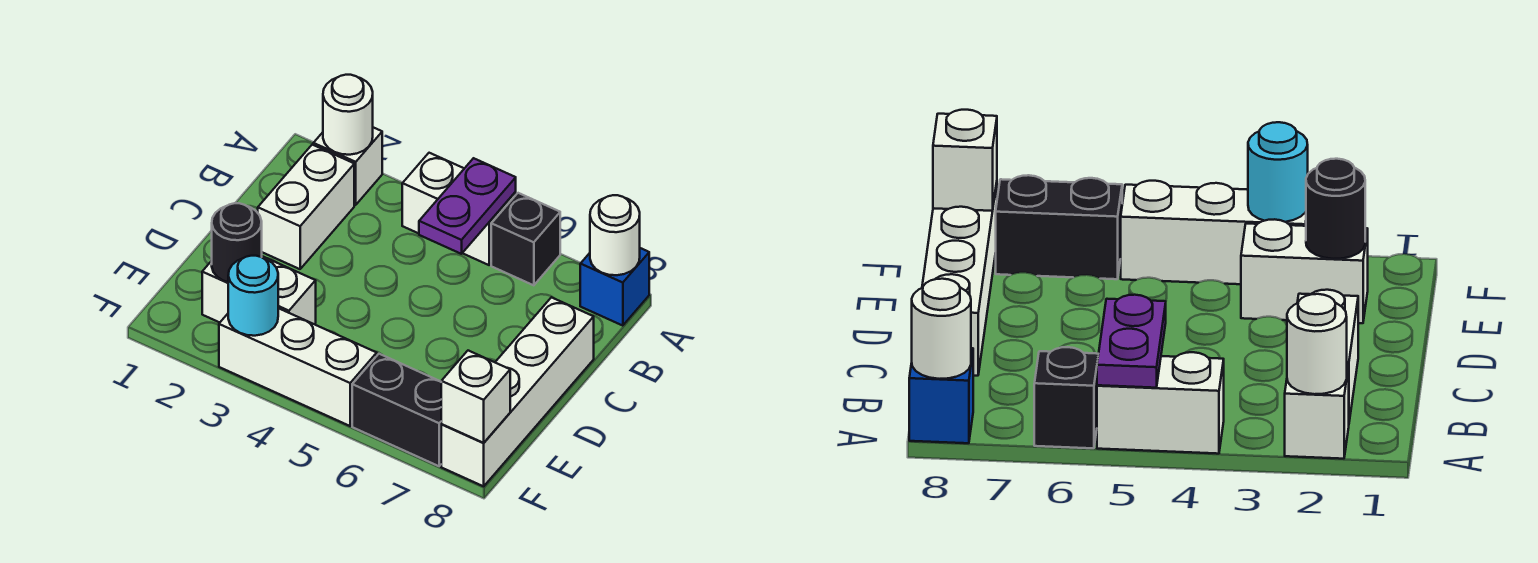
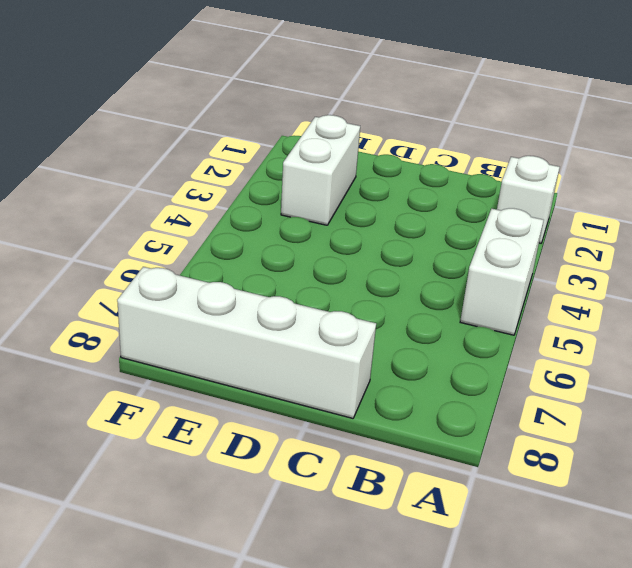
none -> black 1x1 brick [491,193,560,285]
none -> blue 1x1 brick [580,248,649,326]
none -> white 1x2 brick [258,145,354,269]

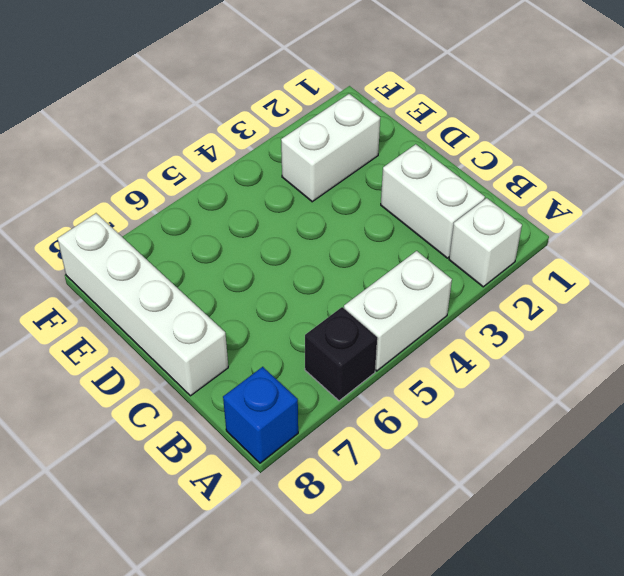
none -> white 1x3 brick [219,308,377,426]
none -> black 1x2 brick [352,354,442,466]
none -> white 1x1 round brick [323,75,373,155]

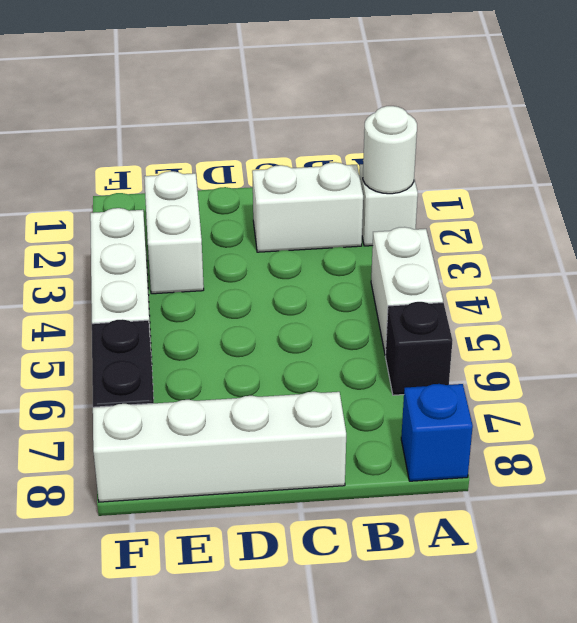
none -> purple 1x2 plate [419,158,516,254]
none -> white 1x1 round brick [590,195,640,275]
none -> black 1x1 round brick [212,203,262,282]

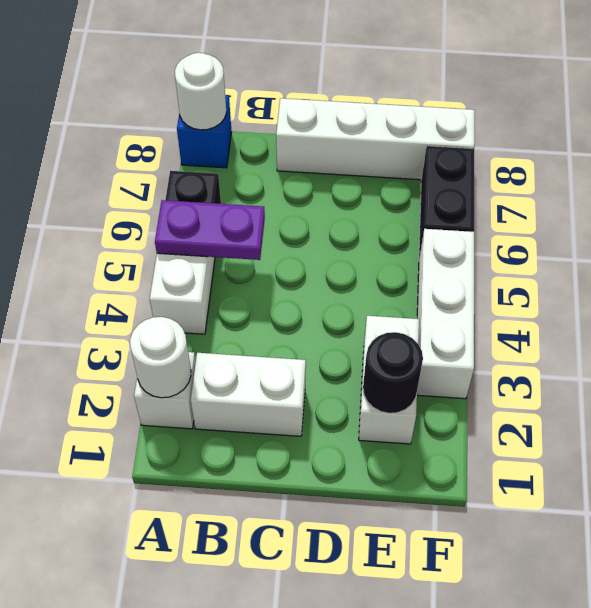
none -> cyan 1x1 round brick [228,256,278,336]
none -> white 1x1 brick [441,351,510,443]

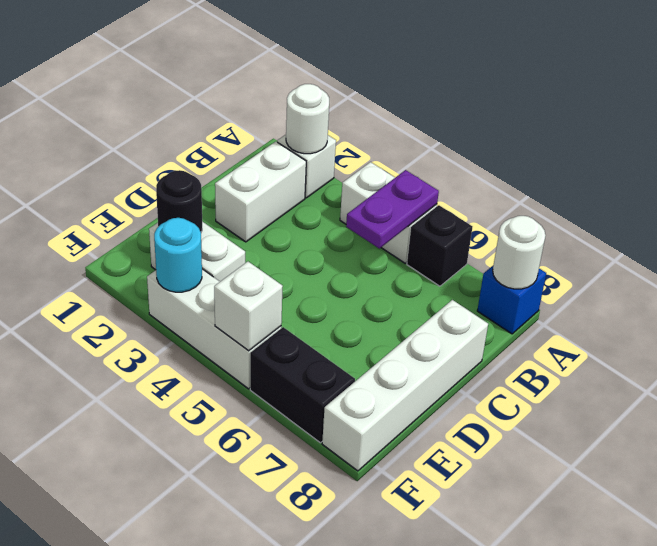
white 1x1 brick [214,262,283,351] -> white 1x1 brick moved to [441,351,510,443]

